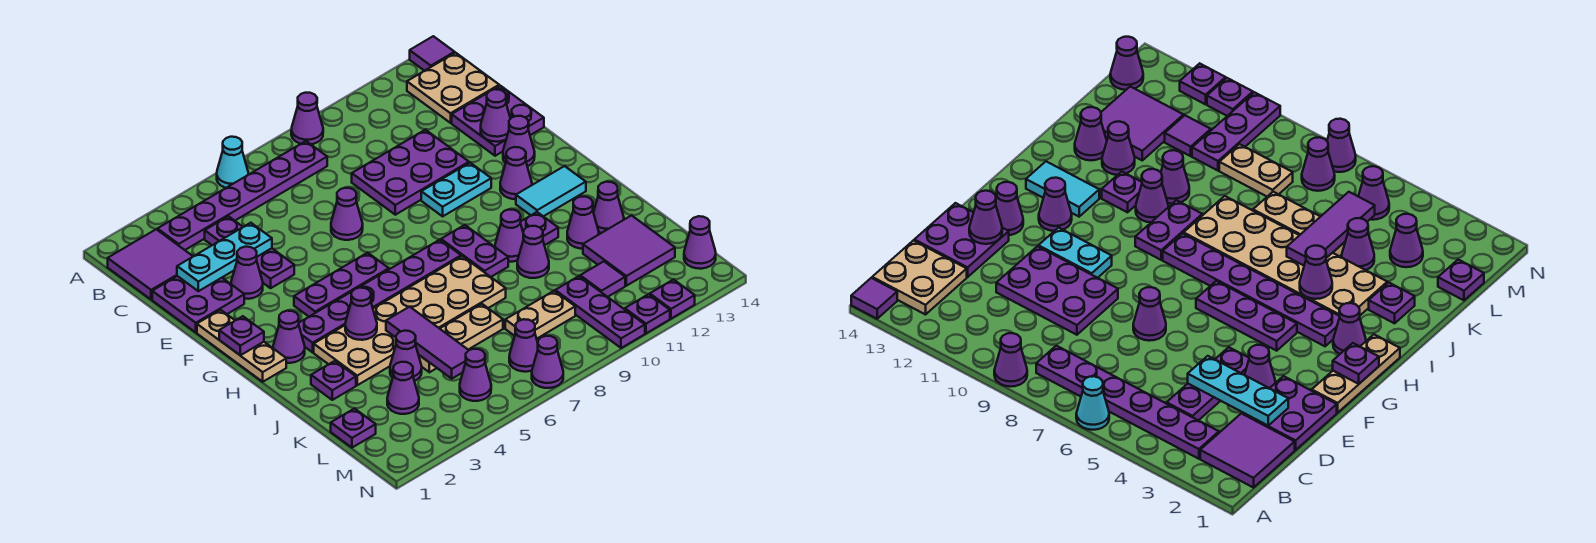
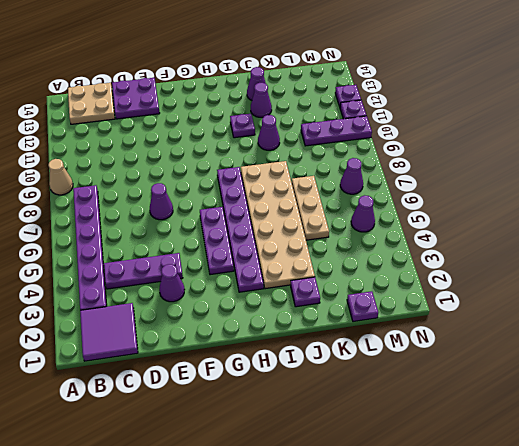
tan 1x1 cone [48,159,73,195] -> purple 1x1 cone [291,93,323,144]
none -> cyan 1x1 cone [217,137,248,188]
none -> purple 1x1 tile [410,36,455,71]
none -> purple 2x2 plate [152,276,244,332]
none -> purple 2x3 plate [352,130,469,215]

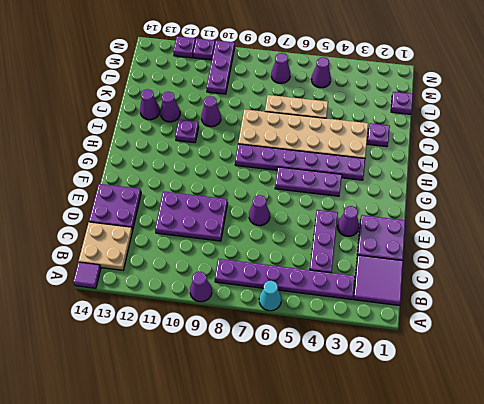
none -> tan 1x3 plate [197,310,286,382]
none -> cyan 1x2 plate [421,163,491,216]
none -> purple 1x1 cone [503,116,535,166]
none -> purple 1x1 cone [500,147,532,199]

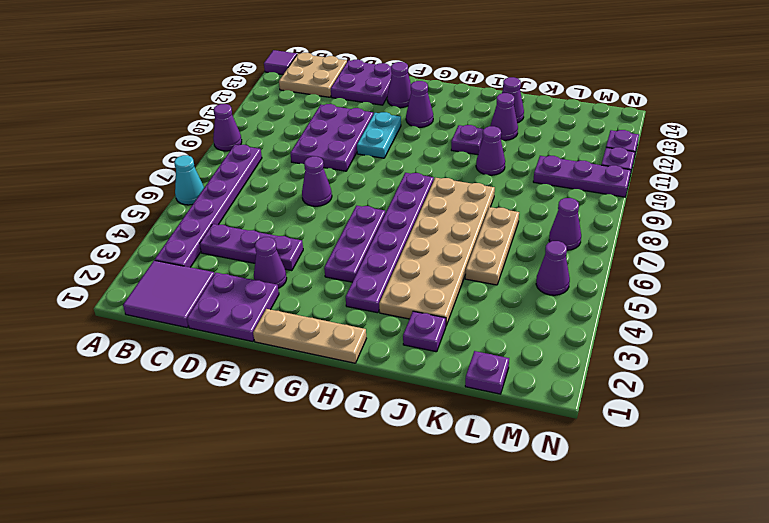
none -> purple 1x1 cone [273,311,305,363]
none -> purple 1x2 plate [441,225,508,277]
none -> cyan 1x2 tile [516,166,586,216]
none -> purple 1x1 cone [495,209,523,262]

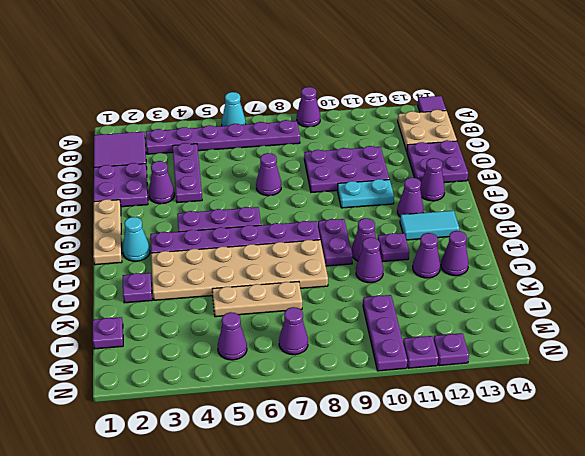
cyan 1x1 cone [123,217,150,261] -> purple 1x1 cone [273,311,305,363]
none -> purple 1x1 cone [390,331,422,381]
none -> purple 2x2 tile [583,216,675,286]
none -> purple 1x1 cone [387,362,419,414]
none -> tan 1x2 plate [505,291,575,339]

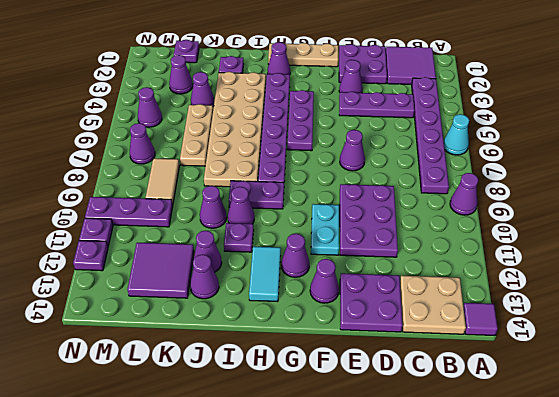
tan 1x2 tile [146,158,179,205] -> tan 1x2 plate [505,291,575,339]
none -> purple 1x1 tile [580,262,625,297]
none -> purple 1x1 cone [684,216,716,269]
none -> purple 1x1 cone [532,336,563,388]
none -> cyan 1x3 plate [177,223,272,291]

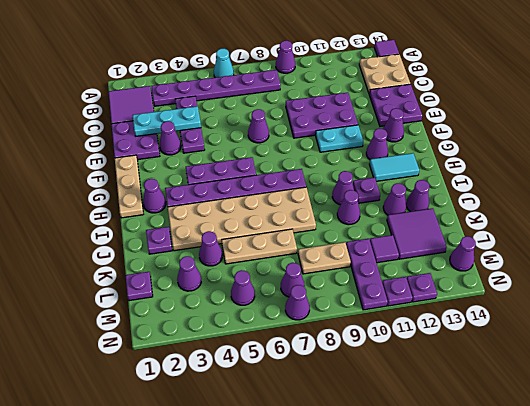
none -> purple 1x2 plate [441,225,508,277]
none -> purple 1x1 cone [481,89,510,142]
none -> purple 1x1 plate [219,316,264,355]
none -> purple 1x1 cone [345,287,377,340]

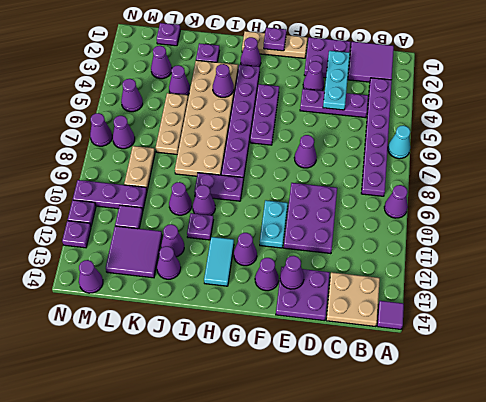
none -> purple 1x3 tile [386,307,469,379]

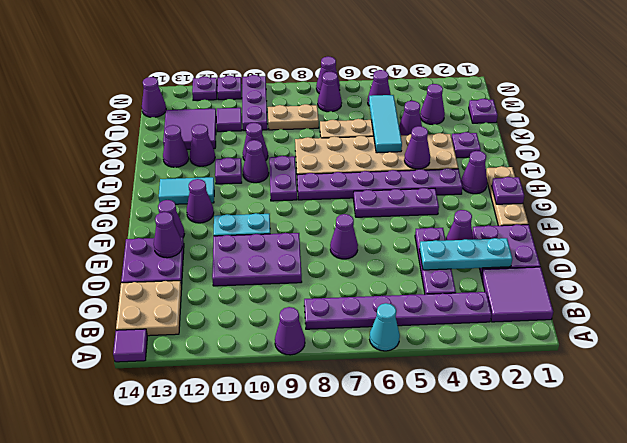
cyan 1x3 tile [369,95,402,153] -> purple 1x3 tile [386,307,469,379]

